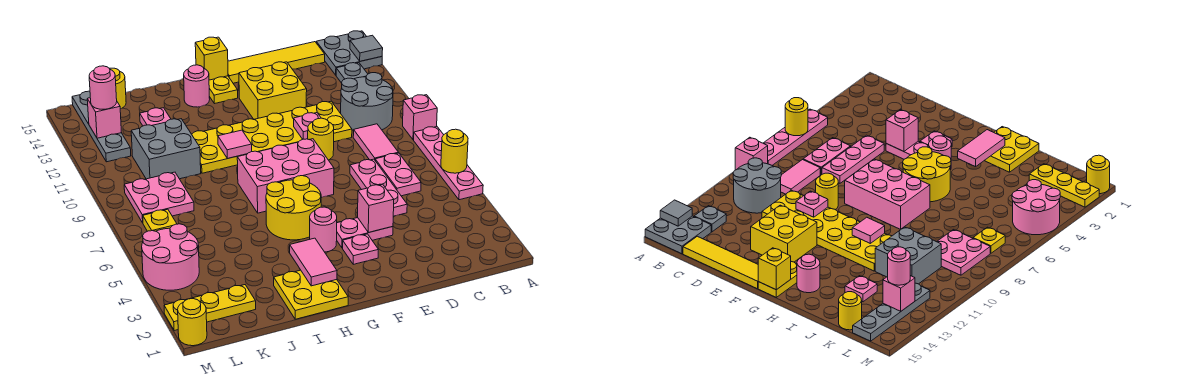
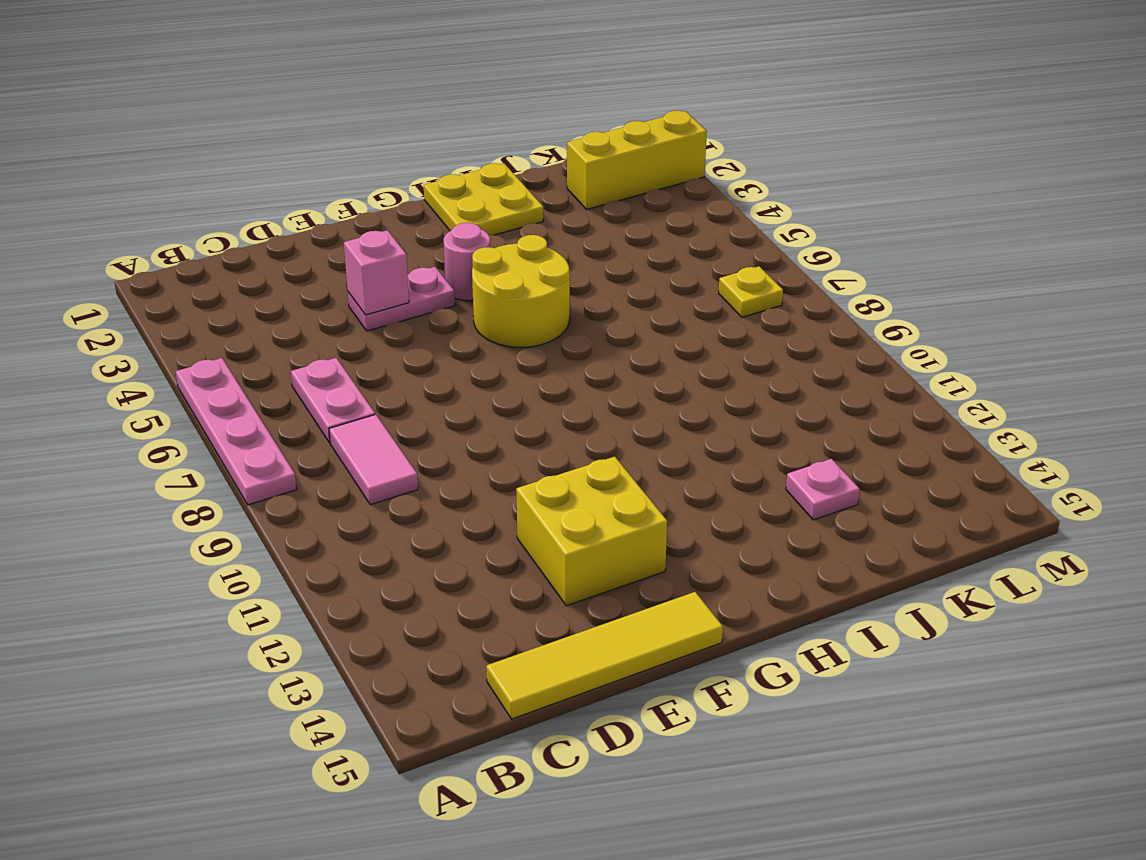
yellow 1x3 brick [567,111,707,209] -> yellow 1x3 plate [164,285,256,331]
none -> pink 1x1 brick [403,95,437,140]
none -> grey 2x2 plate [316,31,382,75]
none -> grey 2x2 round brick [341,73,393,130]
none -> grey 1x1 plate [336,63,368,83]

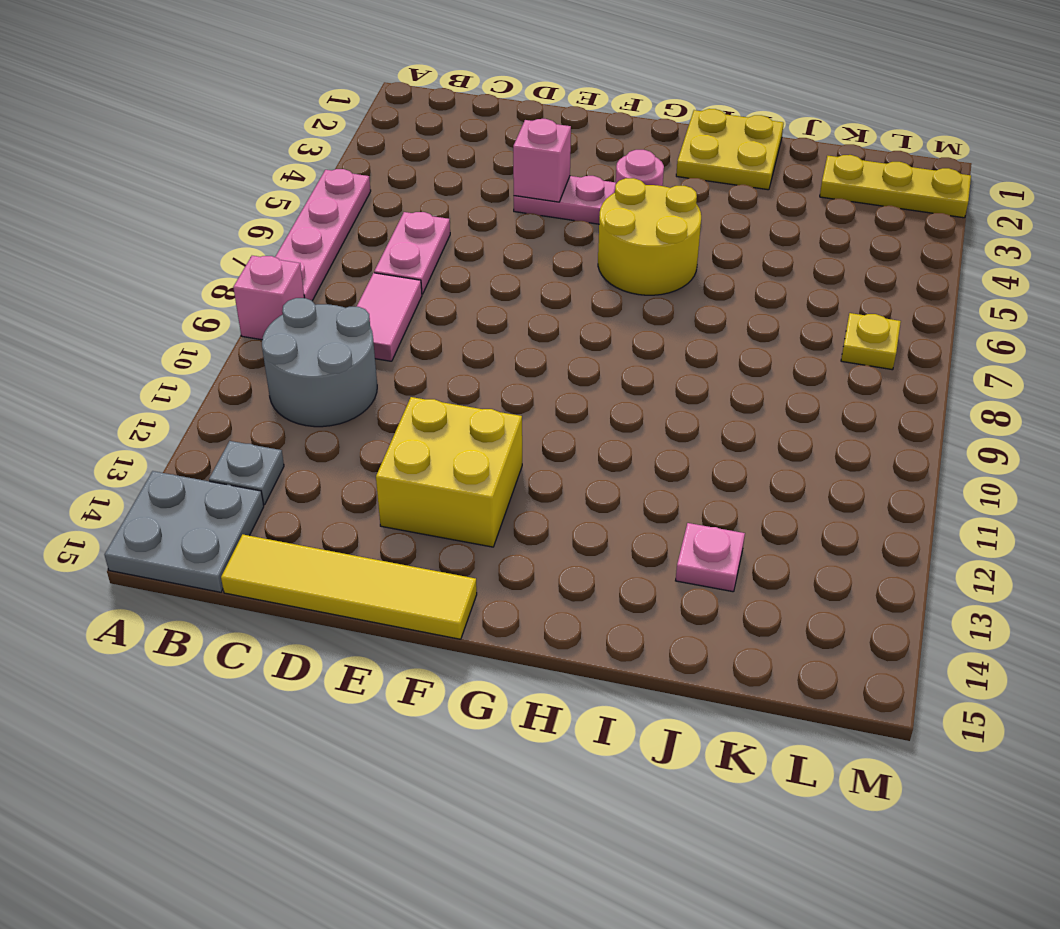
none -> pink 1x3 plate [350,159,407,216]
none -> yellow 2x6 plate [192,101,352,173]
none -> yellow 1x1 round brick [308,118,334,160]
none -> pink 1x1 plate [343,234,378,264]

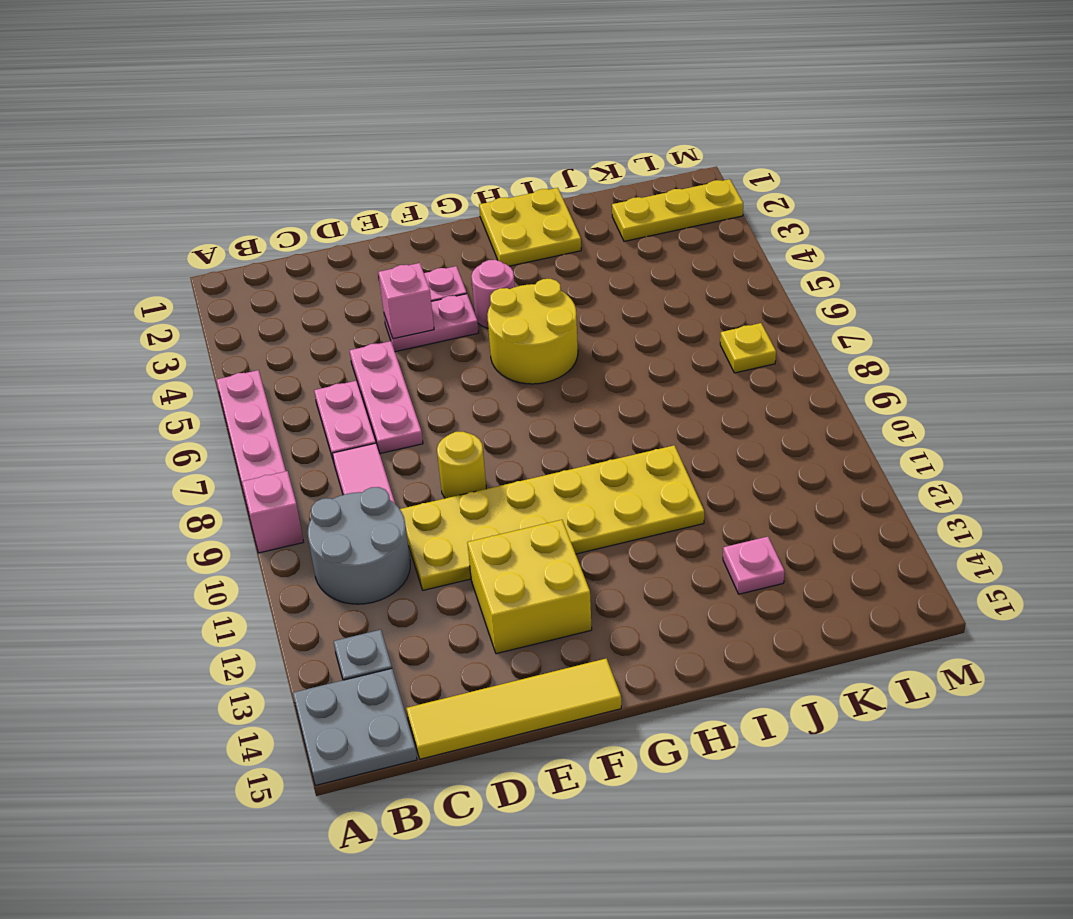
none -> pink 2x3 brick [237,139,334,213]
none -> yellow 1x2 plate [209,76,238,104]
none -> pink 1x1 round brick [184,65,210,107]
none -> grey 2x2 brick [131,119,201,179]

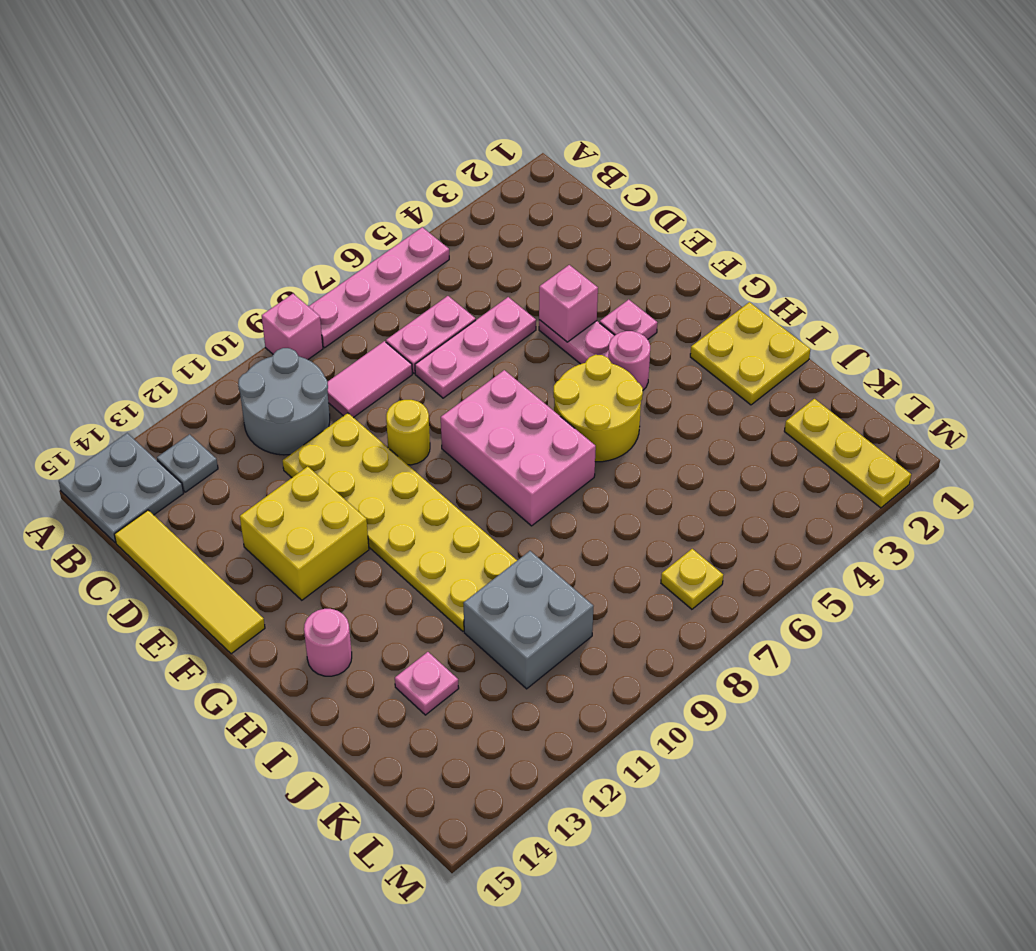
none -> yellow 1x2 plate [209,76,238,104]
none -> pink 2x2 plate [124,172,194,223]
none -> yellow 1x1 round brick [109,68,126,109]
none -> pink 2x2 round brick [142,224,199,290]

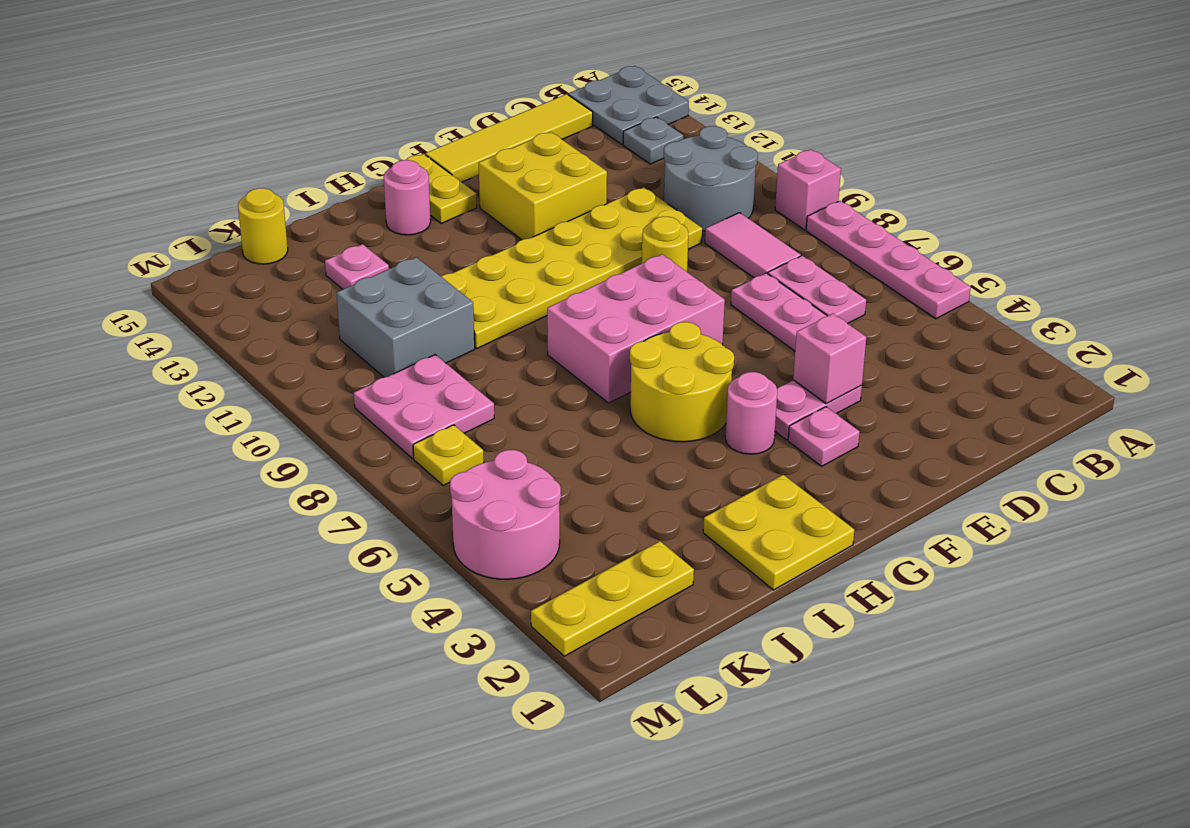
none -> grey 1x4 plate [72,91,131,162]
none -> yellow 1x1 round brick [178,299,207,346]
none -> yellow 1x1 round brick [441,129,468,173]
none -> grey 1x1 tile [350,35,383,61]

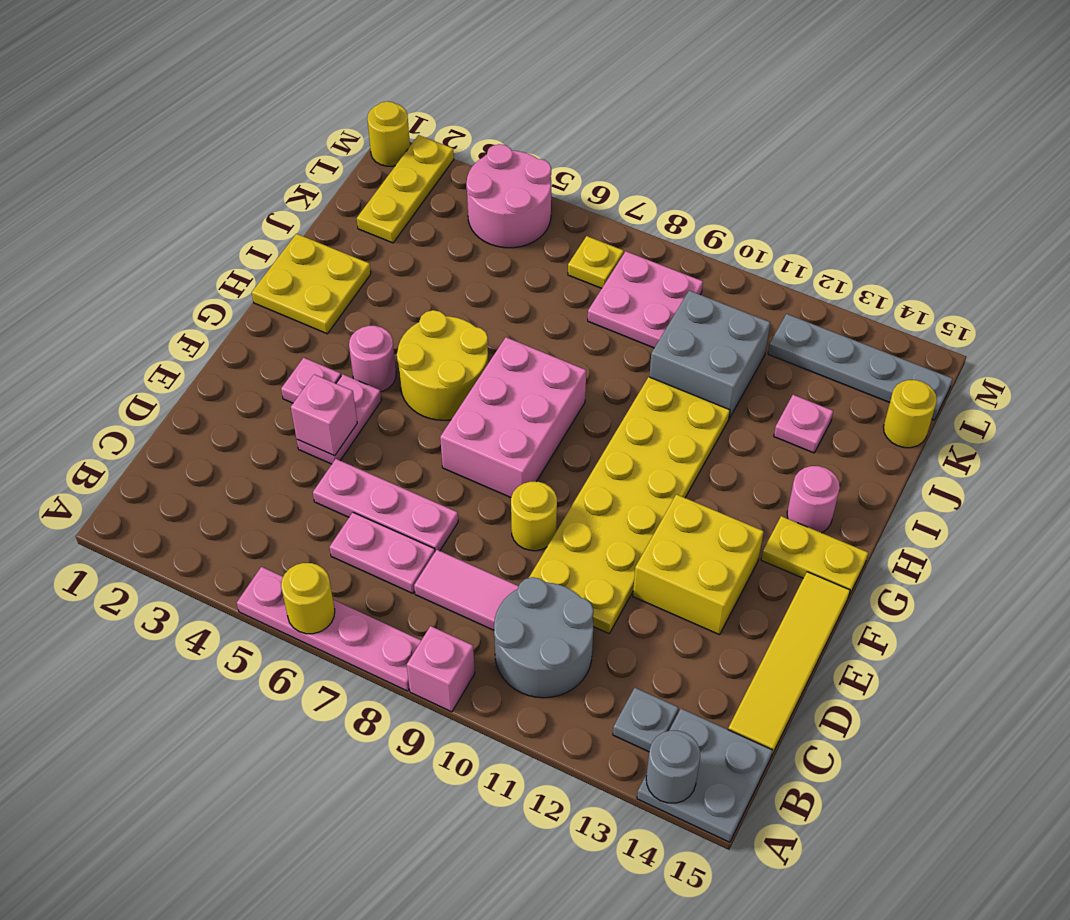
grey 1x1 round brick [646,731,700,803] -> grey 1x1 tile [350,35,383,61]
none -> pink 1x1 plate [294,113,321,139]
none -> yellow 1x1 brick [195,37,228,80]
none -> pink 1x2 tile [290,238,337,286]
none -> pink 1x1 tile [218,130,252,158]

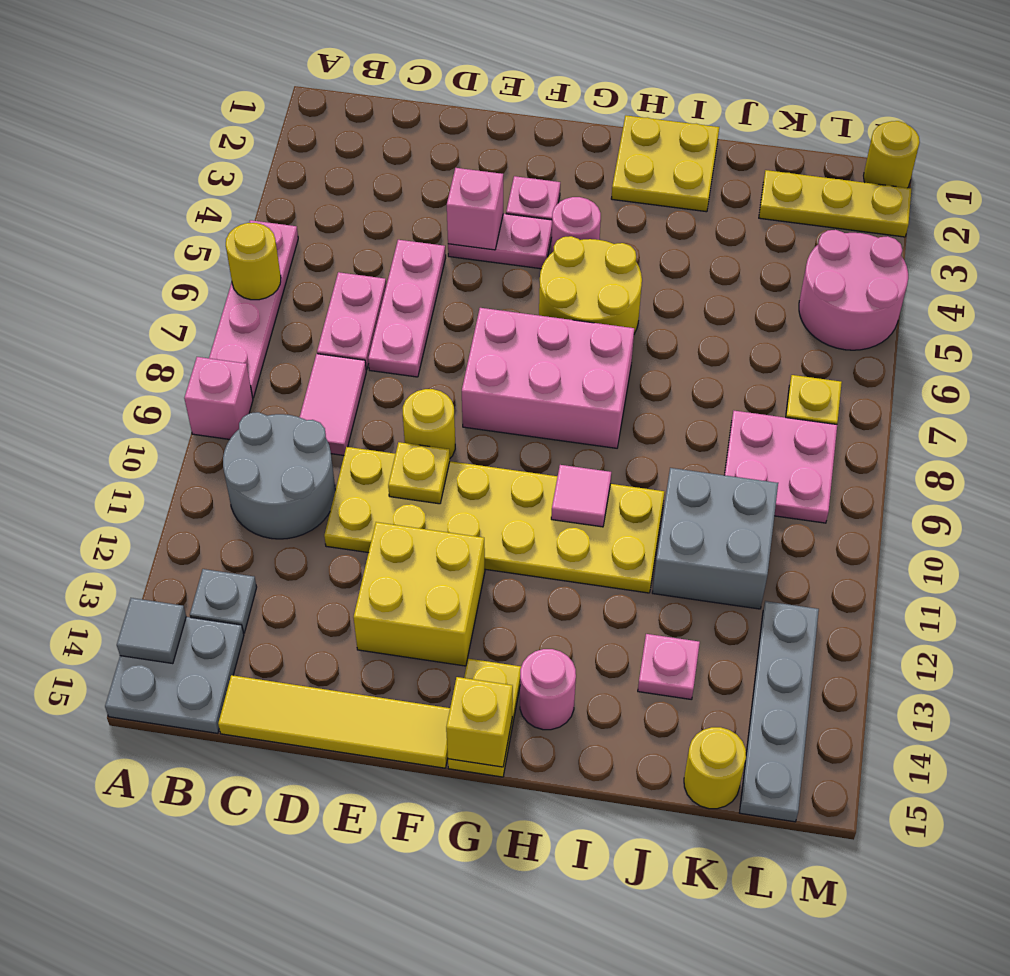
yellow 1x1 plate [388,442,450,504] -> pink 1x1 plate [294,113,321,139]
none -> pink 1x2 tile [290,238,337,286]
none -> pink 1x1 brick [87,98,121,138]
none -> pink 1x1 round brick [89,66,117,109]

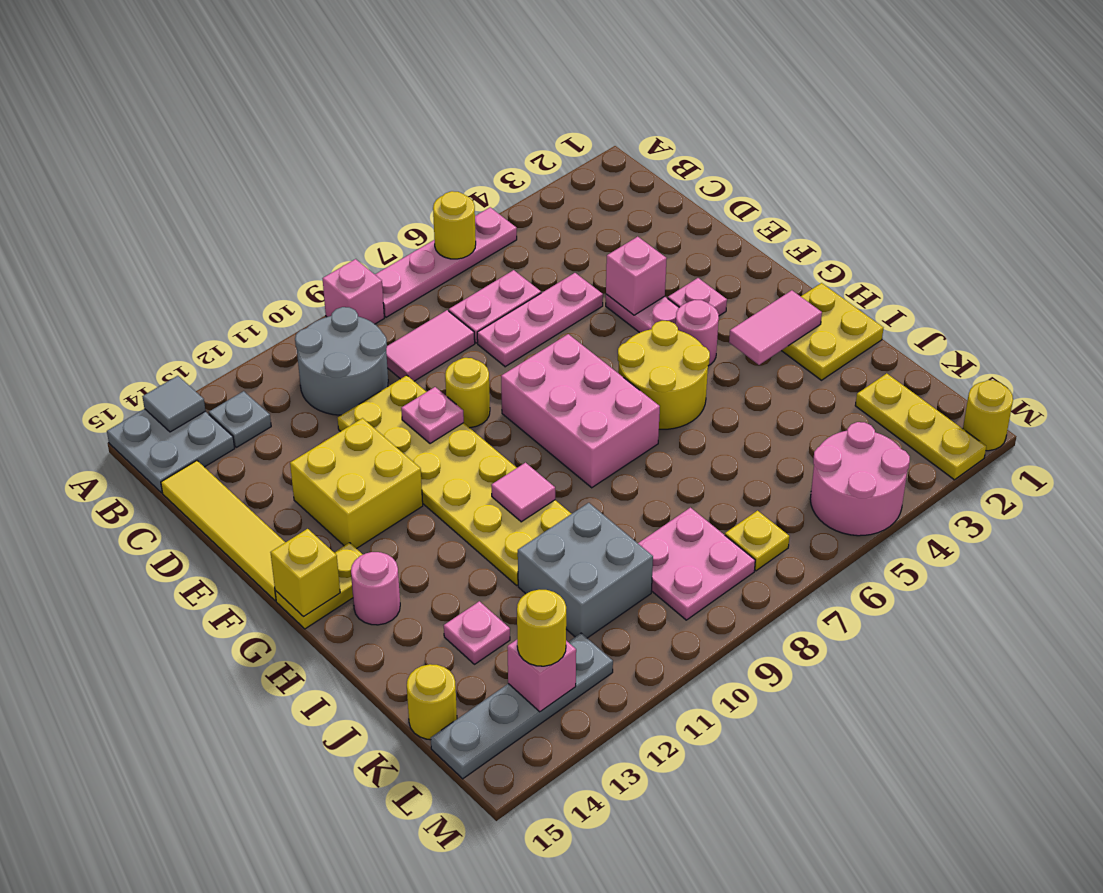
yellow 1x1 round brick [517,590,566,666] -> pink 1x1 round brick [89,66,117,109]

